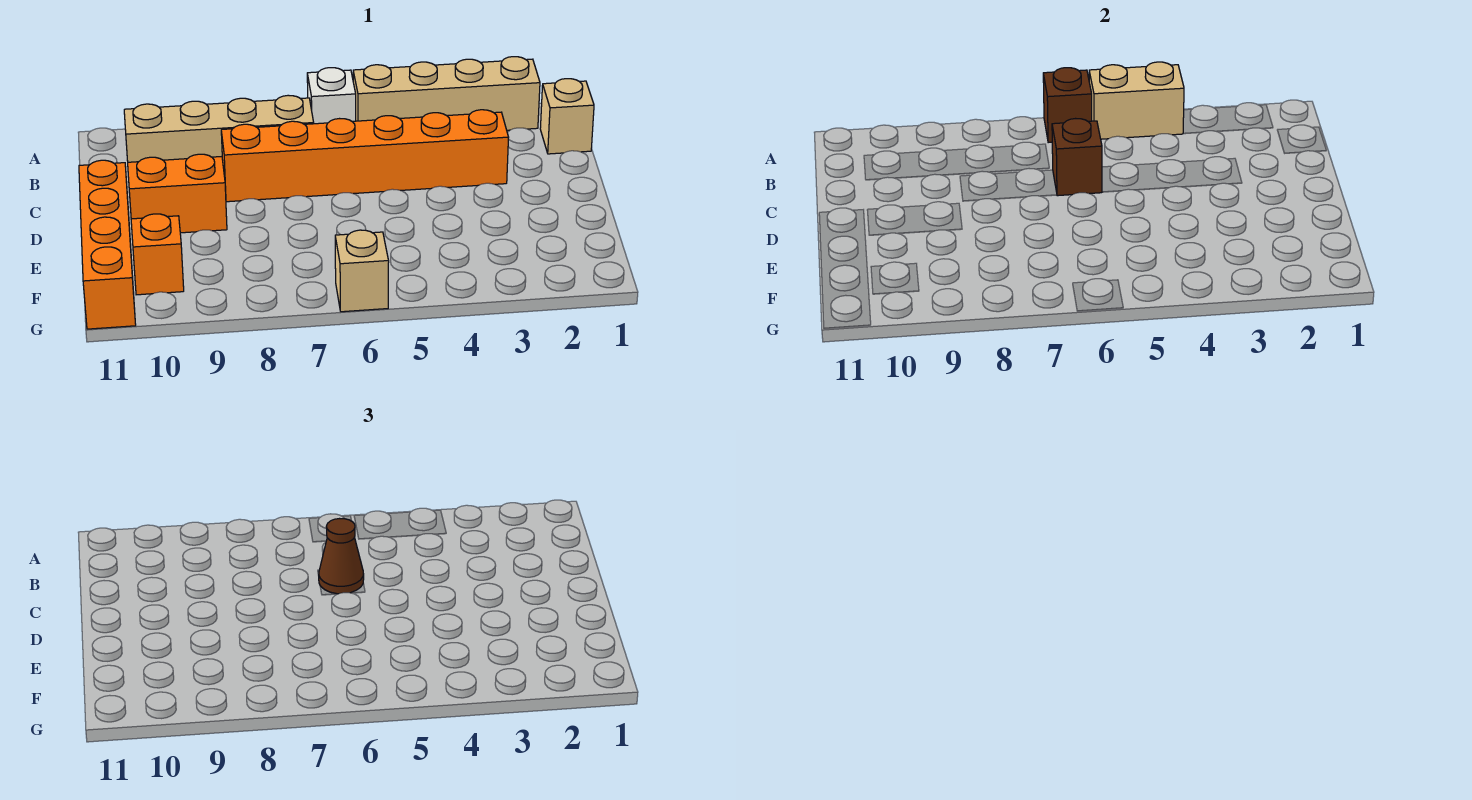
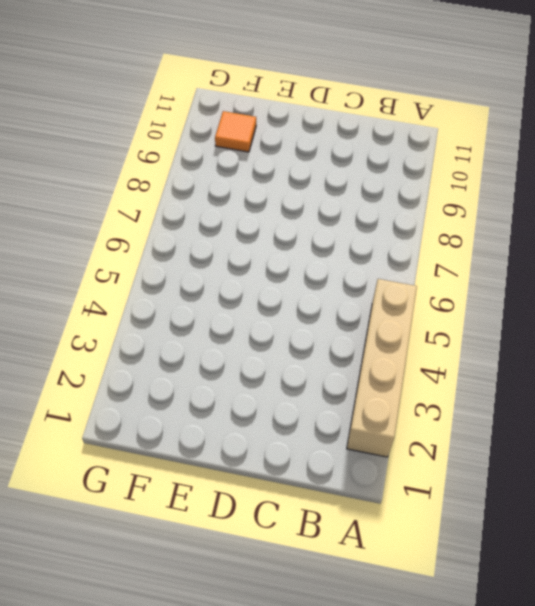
orange 1x1 tile [215,111,256,152] -> orange 1x1 brick [131,214,184,295]
none -> white 1x1 brick [307,68,356,124]
none -> tan 1x1 brick [540,79,594,154]
none -> tan 1x4 brick [124,95,314,162]

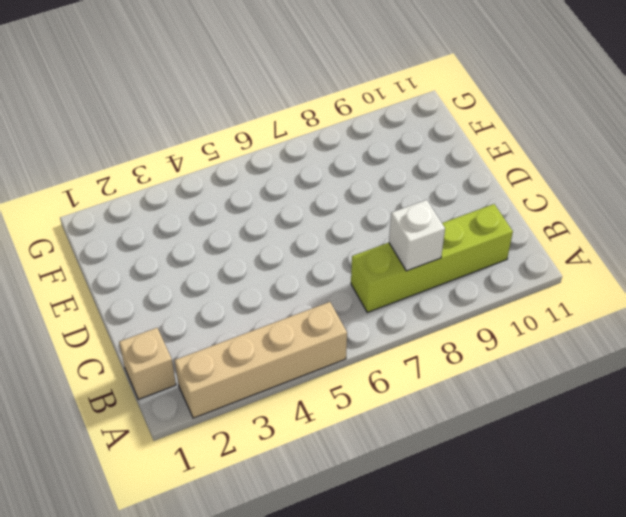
lime 1x4 brick [351,204,513,312] -> tan 1x4 brick [124,95,314,162]
white 1x1 brick [389,200,445,271] -> white 1x1 brick moved to [307,68,356,124]
none -> orange 1x6 brick [221,110,509,202]
none -> orange 1x2 brick [128,154,227,233]
none -> orange 1x4 brick [79,160,136,329]

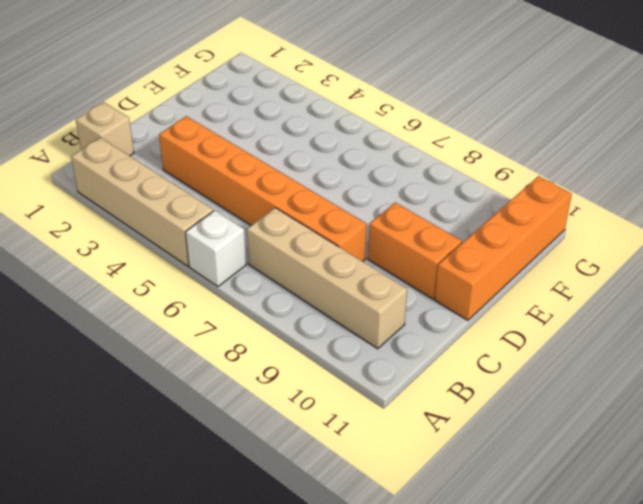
none -> orange 1x1 brick [131,214,184,295]
none -> tan 1x1 brick [335,230,389,312]
none -> tan 1x2 brick [1089,62,1184,139]

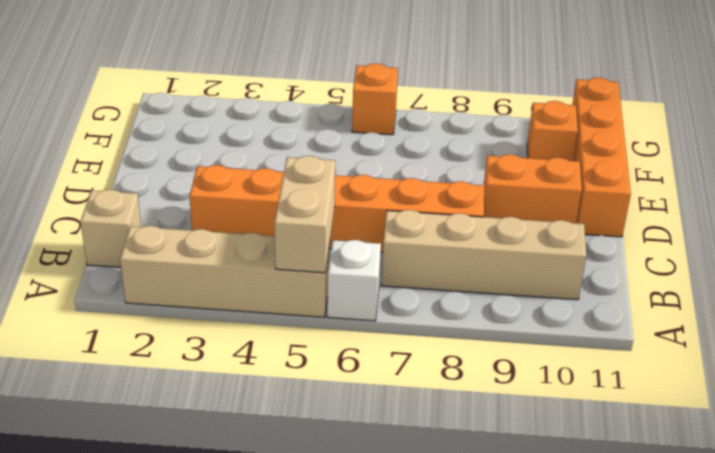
tan 1x2 brick [275,156,335,273] -> tan 1x2 brick turned to [1089,62,1184,139]
orange 1x1 brick [352,63,398,135] -> tan 1x1 brick [335,230,389,312]
none -> brown 1x1 brick [1043,68,1092,143]
none -> brown 1x1 brick [1052,119,1102,196]
none -> brown 1x1 cone [318,519,364,594]

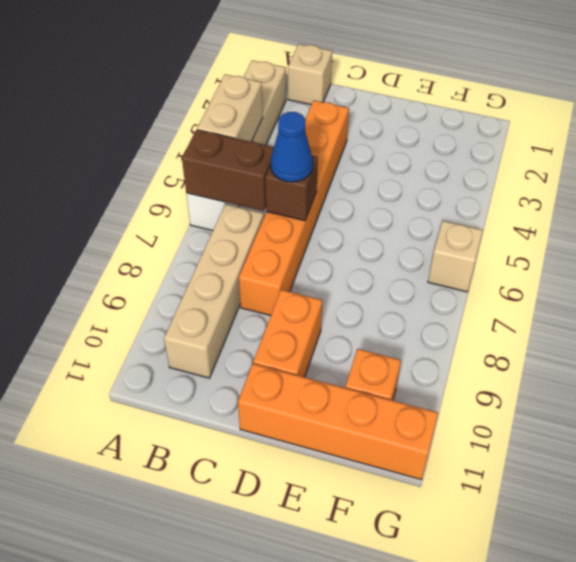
brown 1x2 brick [182,130,274,211] -> brown 1x1 brick [1043,68,1092,143]
blue 1x1 cone [271,112,313,182] -> brown 1x1 cone [318,519,364,594]

